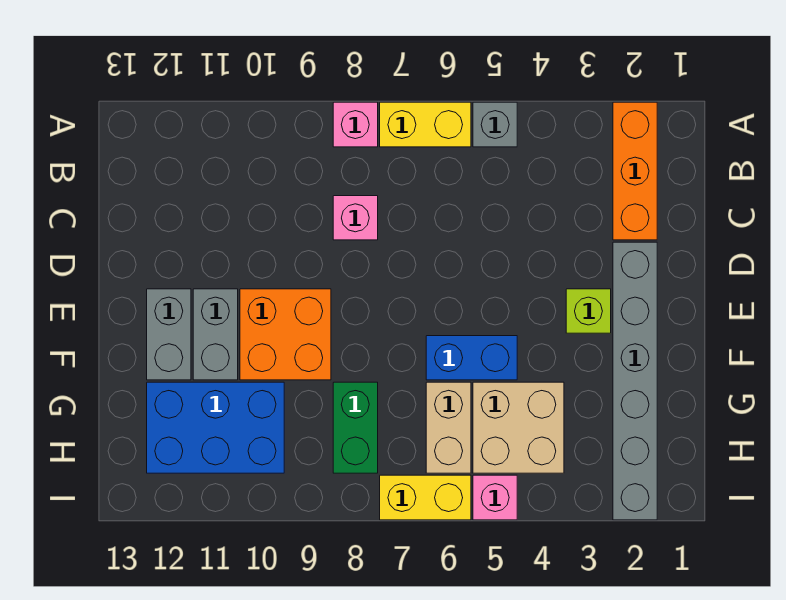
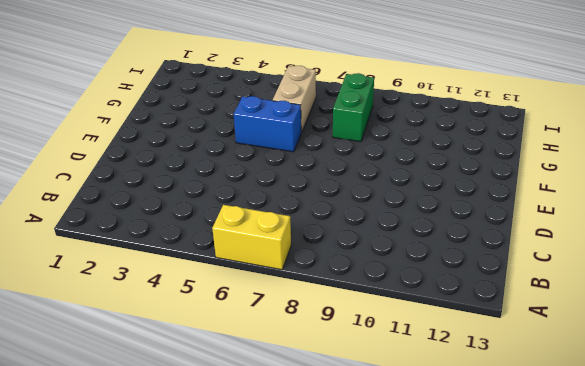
none -> orange 1x3 brick [613,102,657,240]
none -> grey 1x1 brick [473,102,517,147]
none -> pink 1x1 brick [333,102,378,147]

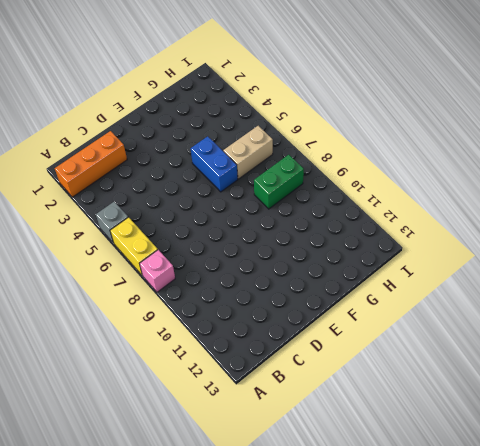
none -> pink 1x1 brick [333,196,378,240]
none -> grey 1x6 brick [613,242,657,520]
none -> lime 1x1 brick [566,289,611,333]

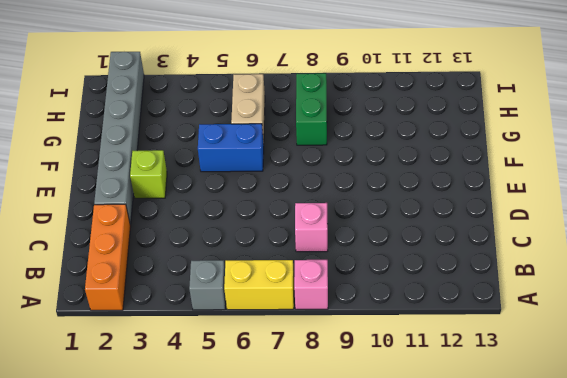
none -> orange 2x2 brick [240,289,331,380]
none -> grey 1x2 brick [193,289,238,380]
none -> grey 1x2 brick [147,289,191,380]

